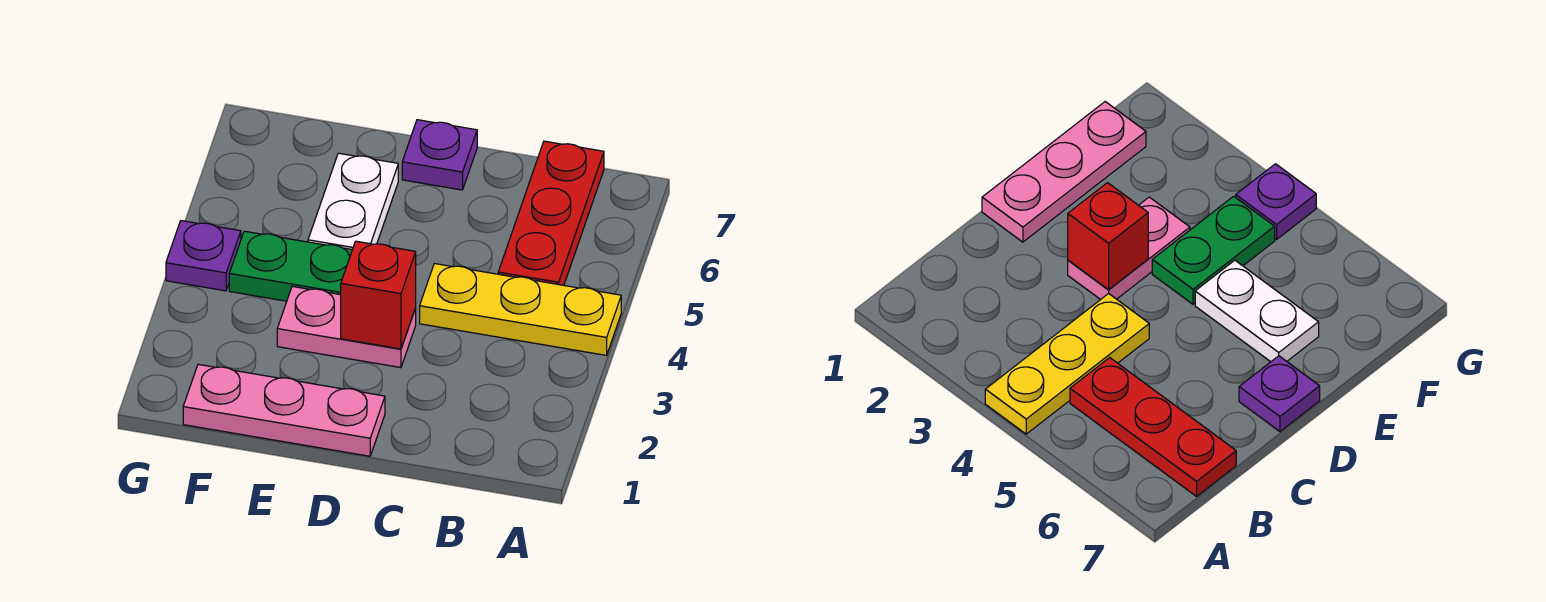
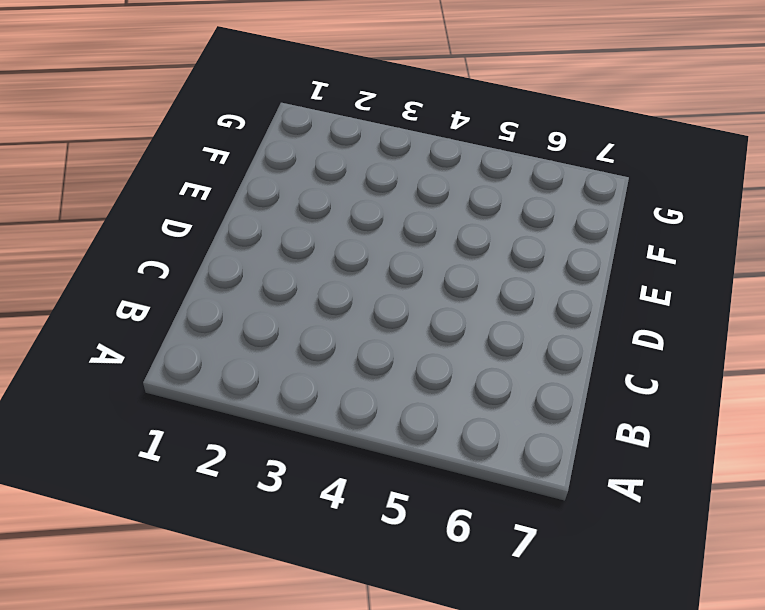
none -> yellow 1x3 plate [420,264,621,355]
none -> red 1x3 plate [498,141,604,285]

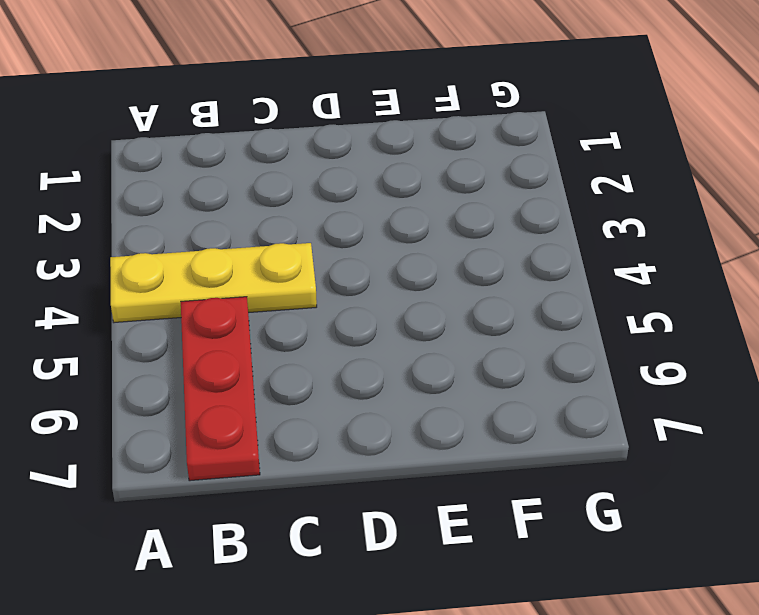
none -> pink 1x3 plate [183,364,385,456]
none -> pink 1x2 plate [277,286,416,368]

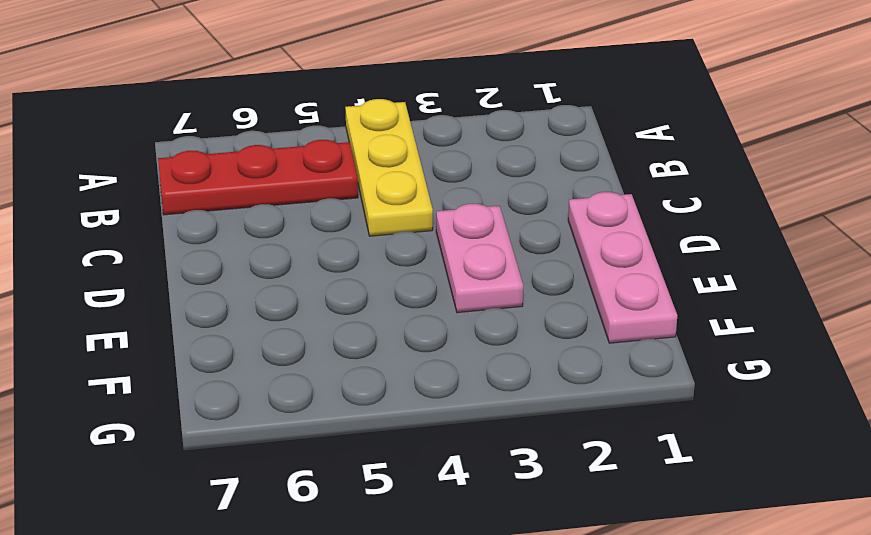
none -> purple 1x1 plate [402,120,477,190]
none -> green 1x2 plate [229,231,352,301]

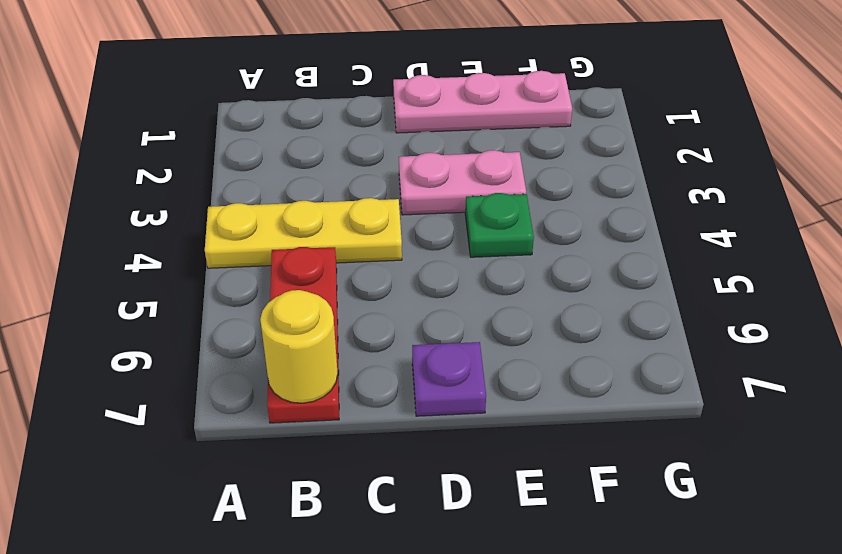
yellow 1x1 round brick [260,290,338,403] -> none
green 1x1 plate [465,193,534,257] -> green 1x2 plate [229,231,352,301]
none -> white 1x2 plate [308,153,398,250]
none -> purple 1x1 plate [166,221,241,291]

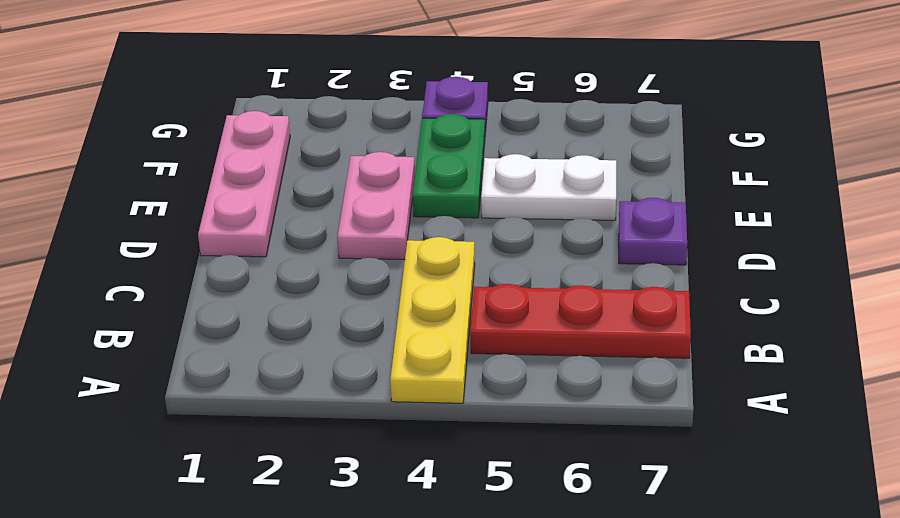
none -> red 1x1 brick [341,241,416,349]

